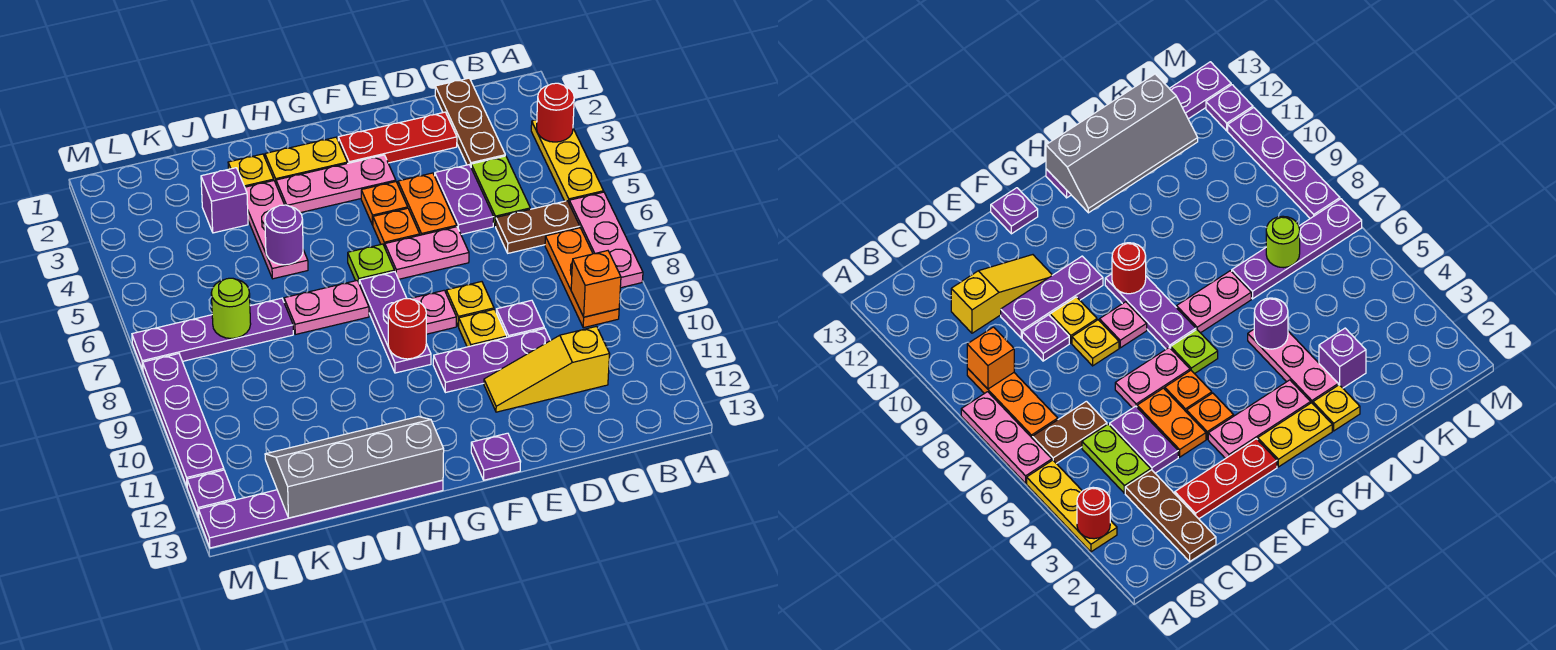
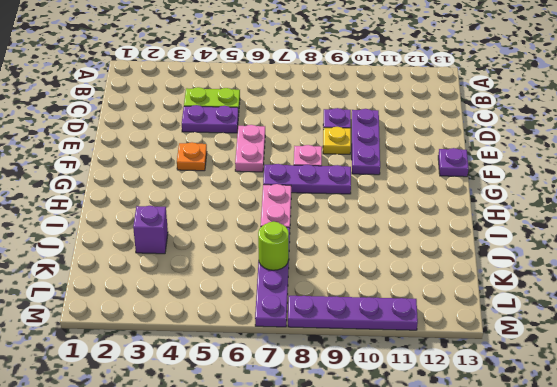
none -> yellow 1x3 plate [531,120,604,202]
none -> pink 1x3 plate [569,192,643,288]
none -> brown 1x2 plate [496,201,580,253]
none -> orange 1x3 plate [545,228,619,328]

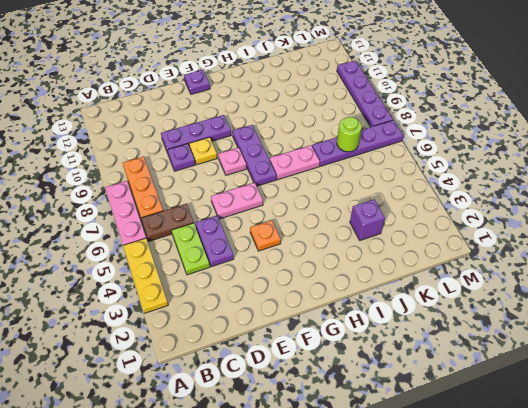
none -> brown 1x3 plate [435,78,505,166]
none -> yellow 1x3 slope [484,326,610,412]
none -> red 1x3 plate [338,112,457,163]
none -> orange 1x2 plate [398,173,457,235]

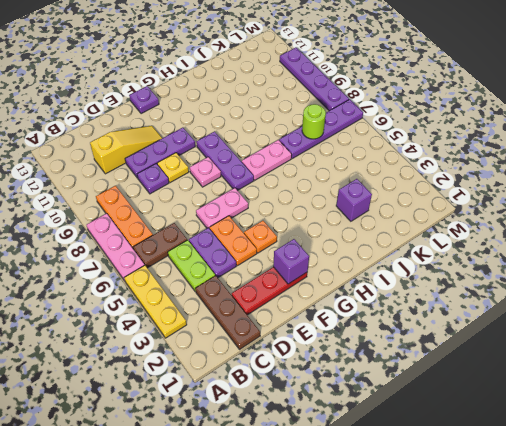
purple 1x1 brick [273,239,309,284] -> none
none -> yellow 1x1 plate [446,282,494,327]
none -> pink 1x3 plate [276,155,396,213]
none -> orange 1x1 plate [373,208,420,247]
none -> yellow 1x2 plate [265,137,347,183]

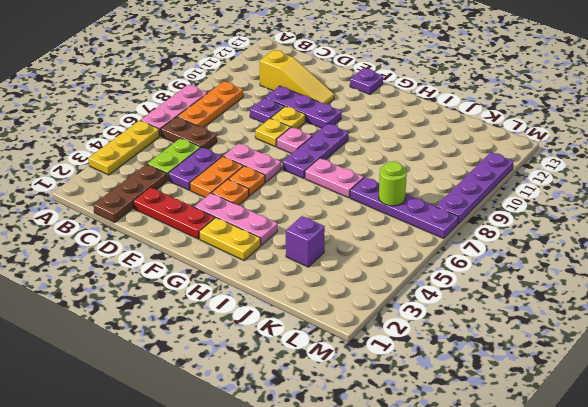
none -> lime 1x1 plate [348,244,394,282]
none -> purple 1x6 plate [198,480,443,548]
none -> yellow 1x1 plate [228,154,274,187]
none -> pink 1x3 plate [245,181,308,279]

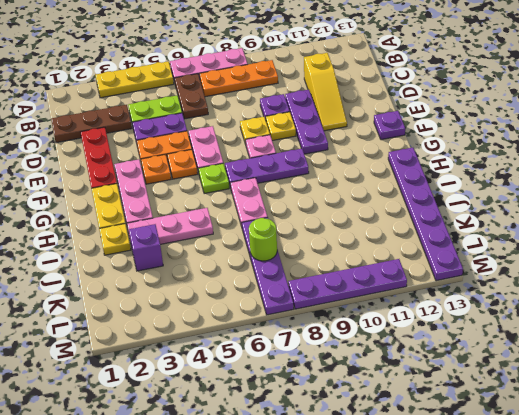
none -> purple 1x1 plate [187,470,235,517]
none -> red 1x1 round brick [537,83,574,142]
none -> orange 1x1 brick [571,251,621,317]
none -> red 1x1 round brick [388,299,426,359]

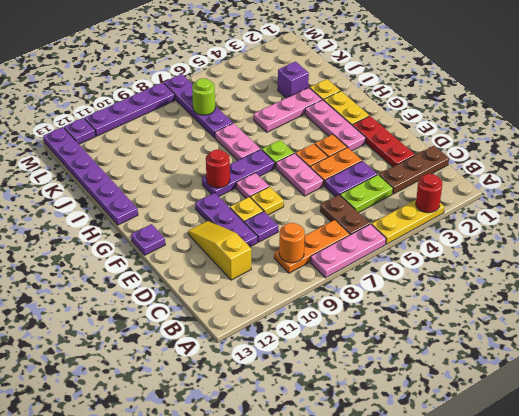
orange 1x1 round brick [279,223,305,263] -> orange 1x1 brick [571,251,621,317]
none -> grey 2x4 slope [265,417,444,518]
none -> purple 1x1 round brick [265,205,303,265]

